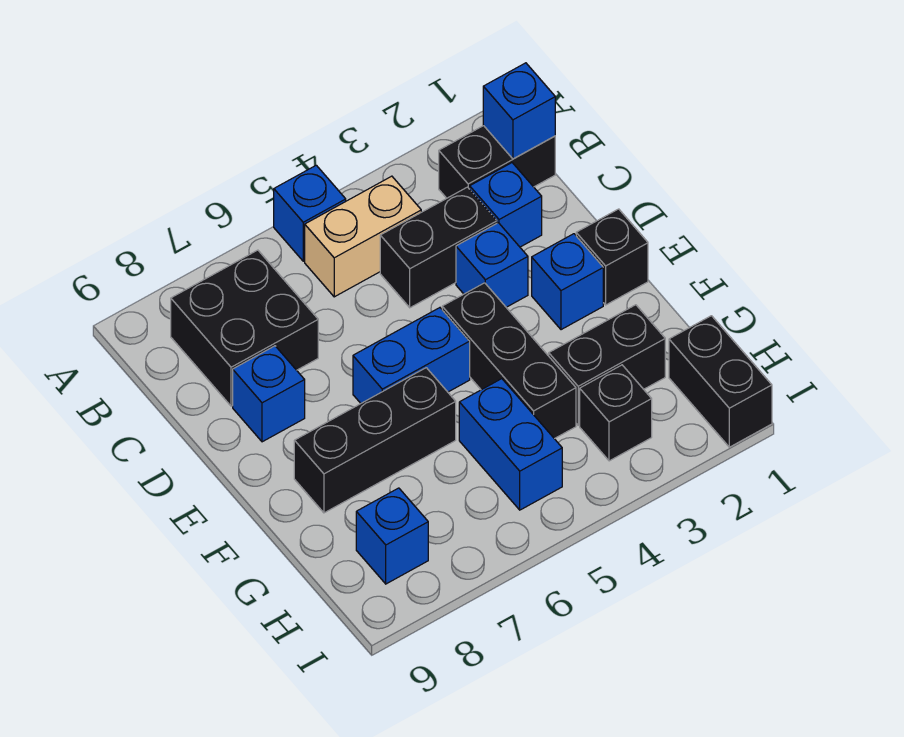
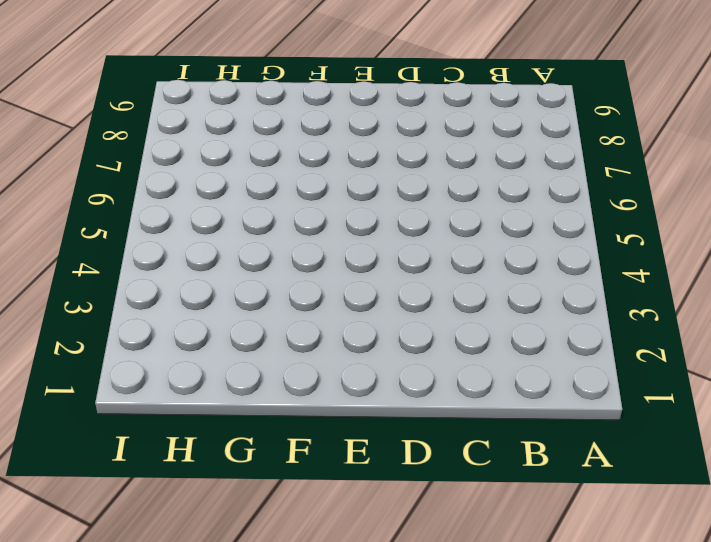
none -> blue 1x1 brick [274,165,346,261]
none -> black 1x2 brick [439,126,555,198]
none -> tan 1x2 brick [305,176,421,297]

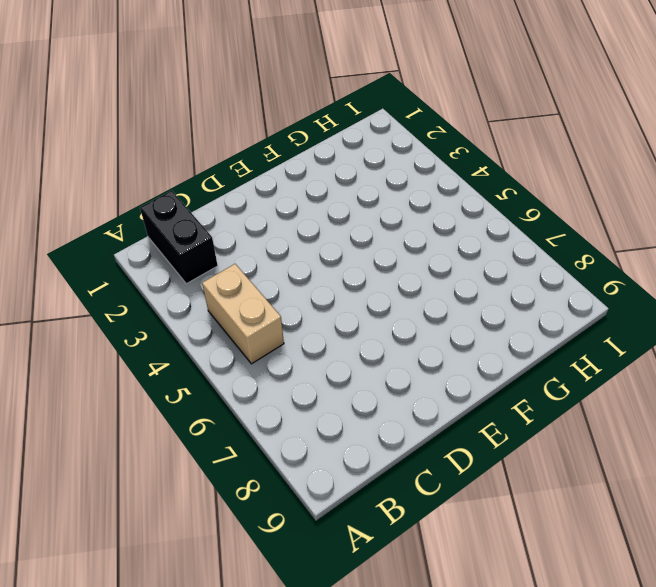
none -> blue 1x1 brick [274,165,346,261]
none -> black 2x2 brick [171,250,318,406]
none -> blue 1x1 brick [470,163,542,247]

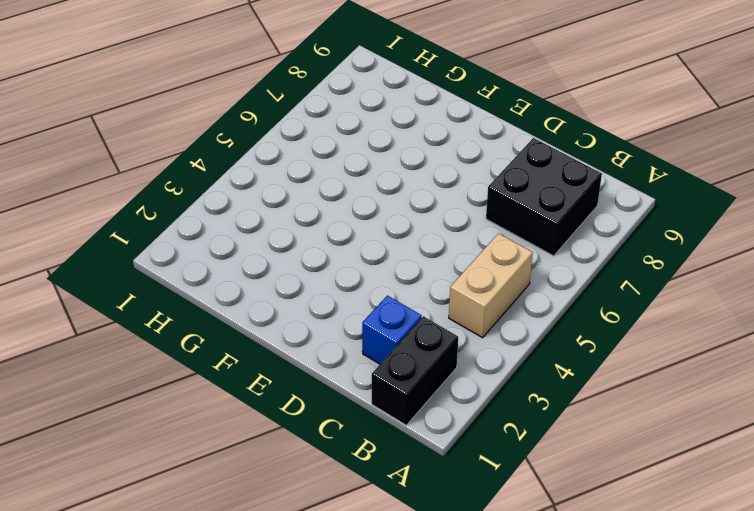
none -> blue 1x1 brick [274,165,346,261]
none -> black 1x2 brick [380,187,497,308]
none -> blue 1x1 brick [456,223,528,307]

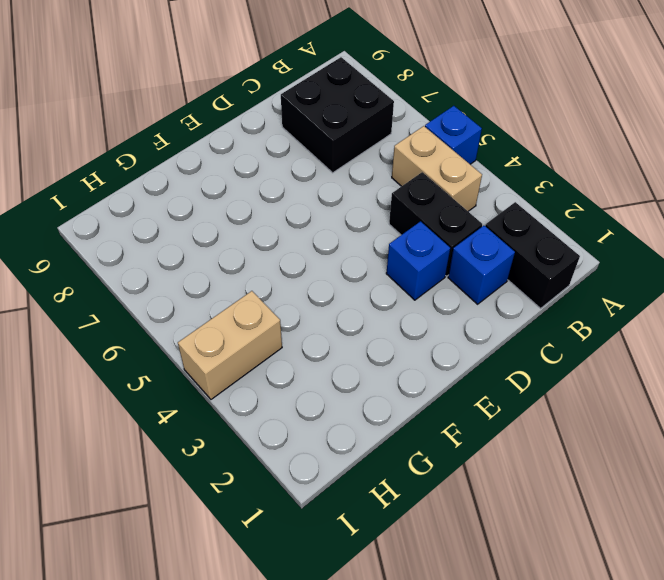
tan 1x2 brick [178,291,282,399] -> none
none -> blue 1x1 brick [233,346,305,442]
none -> black 1x1 brick [576,209,648,305]
none -> blue 1x1 brick [532,234,603,330]

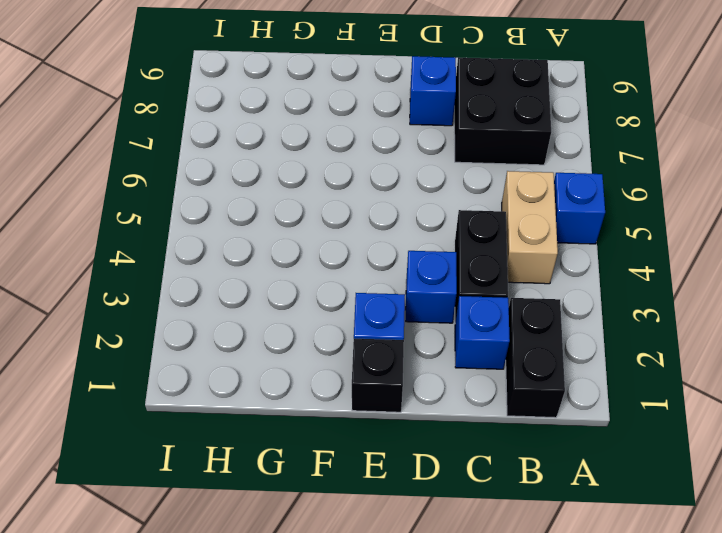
none -> black 1x3 brick [442,283,576,439]
none -> blue 1x2 brick [353,308,470,403]
none -> black 1x3 brick [294,368,456,513]

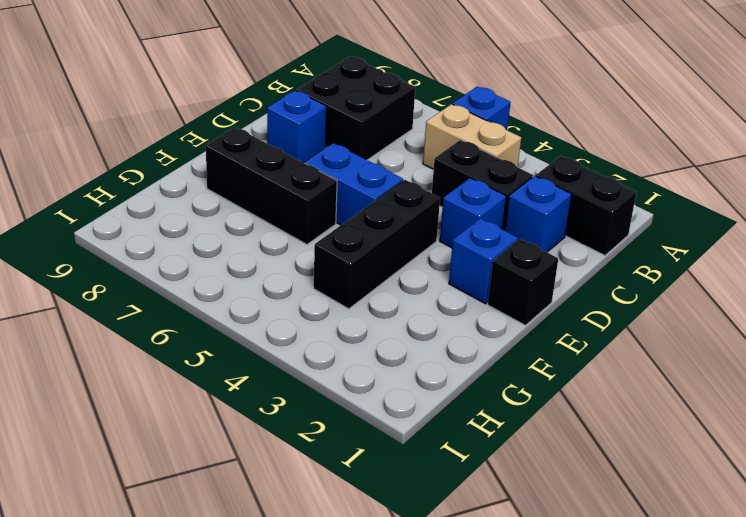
none -> black 1x2 brick [549,305,665,425]
none -> blue 1x2 brick [459,379,562,510]
none -> black 1x2 brick [669,316,772,447]

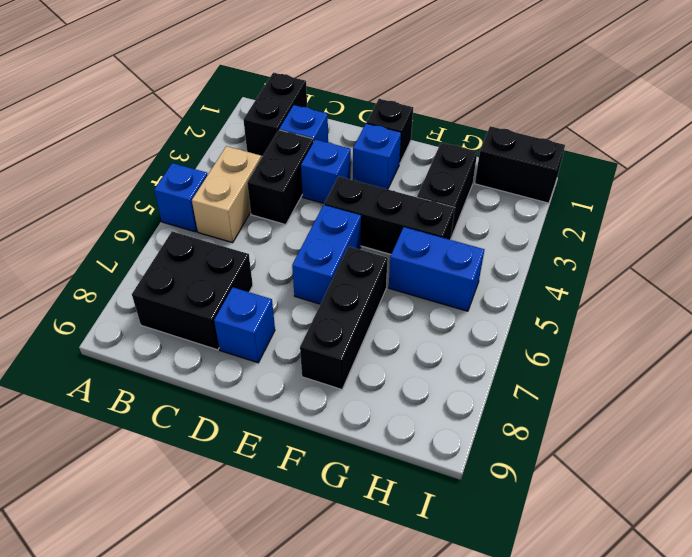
none -> black 1x1 brick [580,365,652,461]
none -> blue 1x1 brick [356,488,428,584]
none -> blue 1x1 brick [483,63,555,159]

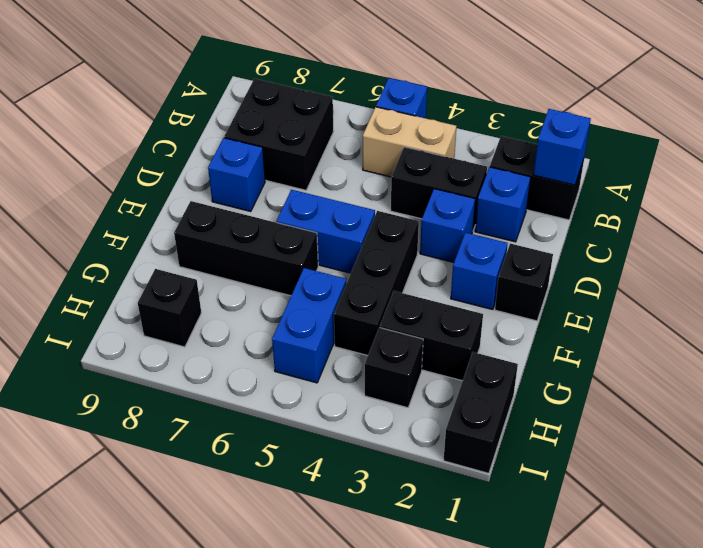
black 1x1 brick [138,269,201,347] -> blue 1x1 brick [356,488,428,584]

